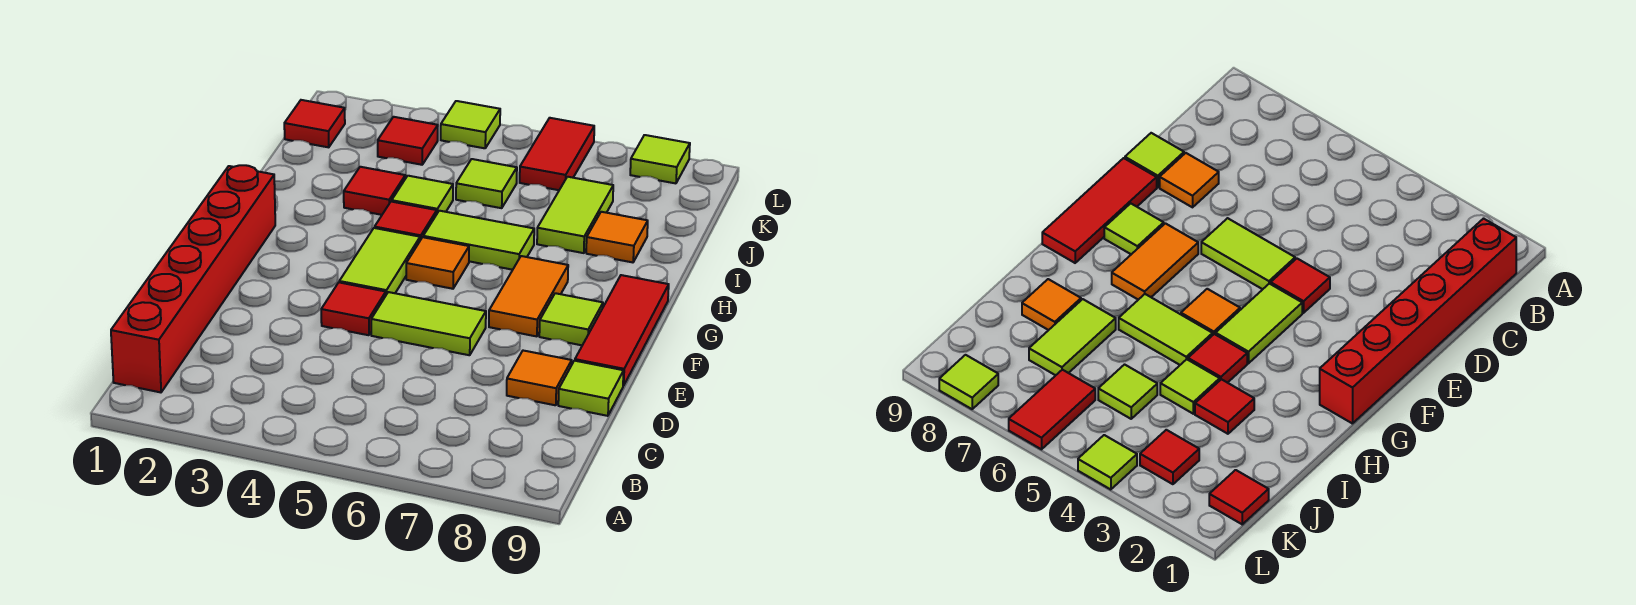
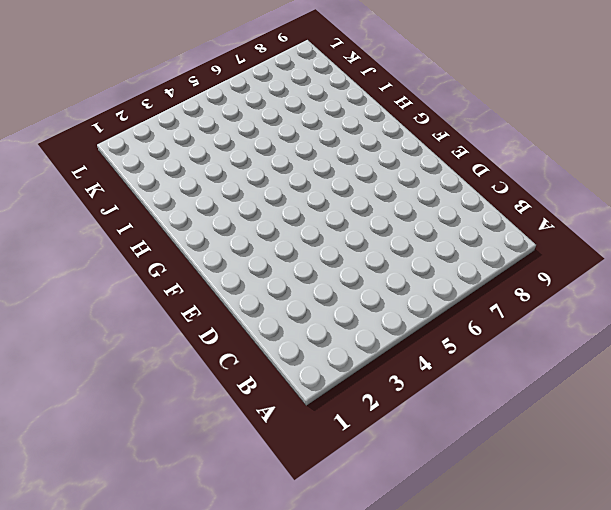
none -> red 1x6 brick [111,165,275,392]
none -> orange 1x1 tile [507,351,572,405]
none -> lime 1x1 tile [558,361,624,416]

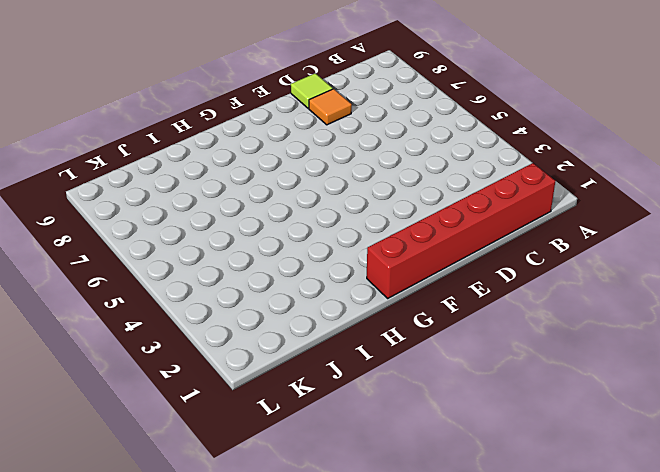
none -> red 1x1 tile [321,282,386,335]
none -> lime 1x2 tile [371,292,486,355]
none -> red 1x3 tile [575,275,669,386]

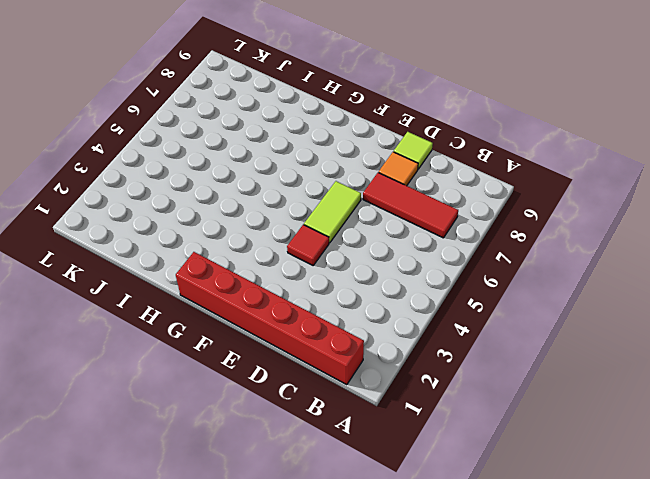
red 1x3 tile [363,173,458,238] -> red 1x3 tile moved to [575,275,669,386]
none -> lime 1x2 tile [339,228,420,295]
none -> orange 1x2 tile [489,256,568,336]
none -> lime 1x1 tile [539,293,603,345]

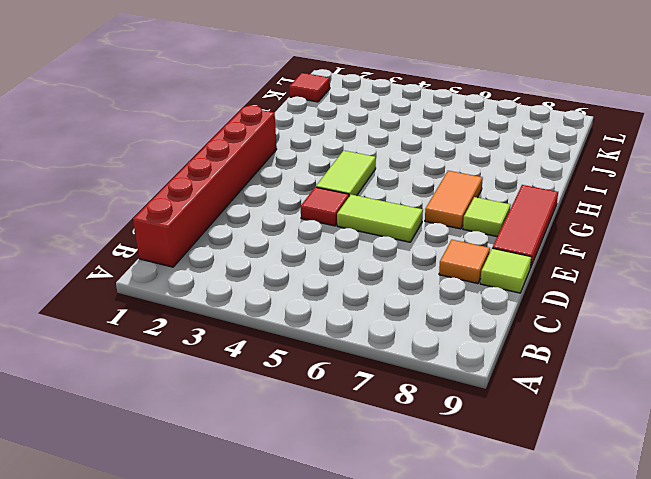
none -> orange 1x1 tile [406,237,469,289]
none -> red 1x1 tile [375,201,437,240]
none -> lime 1x2 tile [423,211,534,270]

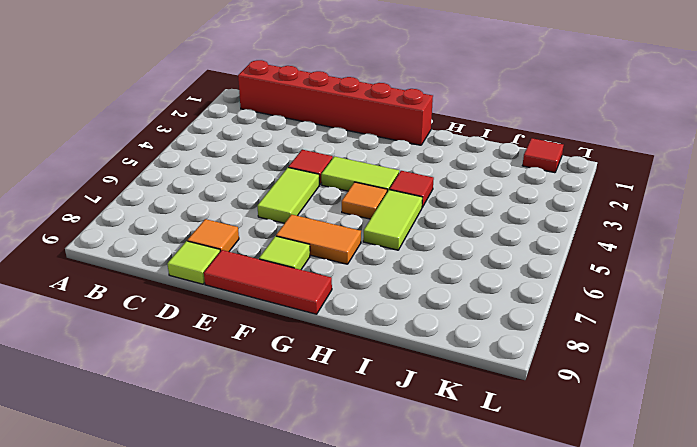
none -> red 1x1 tile [344,167,405,215]
none -> lime 1x1 tile [392,176,453,213]
none -> lime 1x2 tile [537,177,613,253]

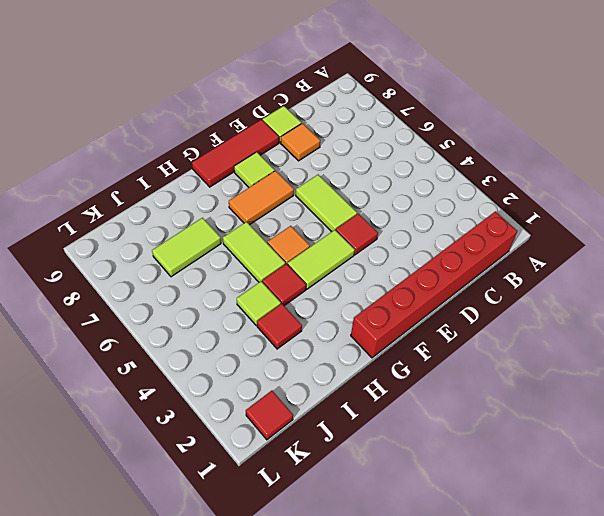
none -> orange 1x1 tile [586,212,648,262]
none -> lime 1x1 tile [456,159,517,208]
none -> red 1x1 tile [378,117,438,165]

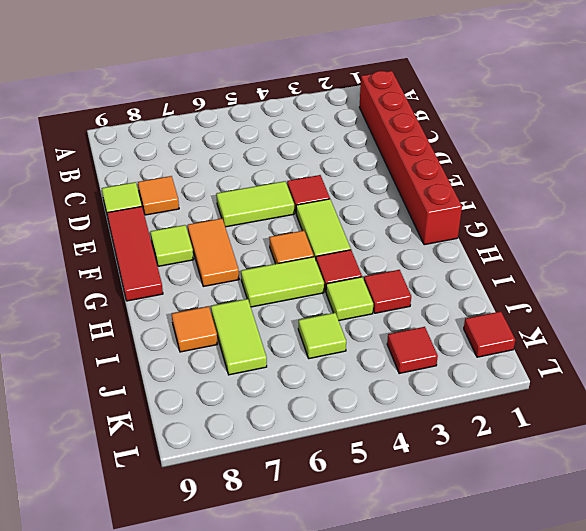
none -> red 1x2 tile [520,118,594,190]
none -> lime 1x1 tile [441,101,500,148]
none -> lime 1x1 tile [630,135,690,183]

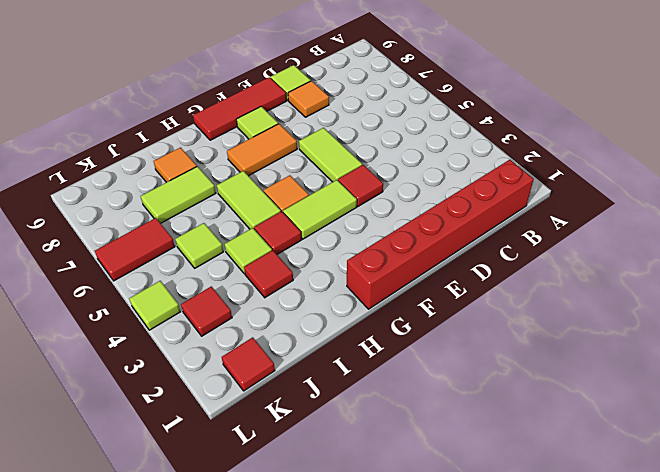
none -> lime 1x1 tile [630,135,690,183]

